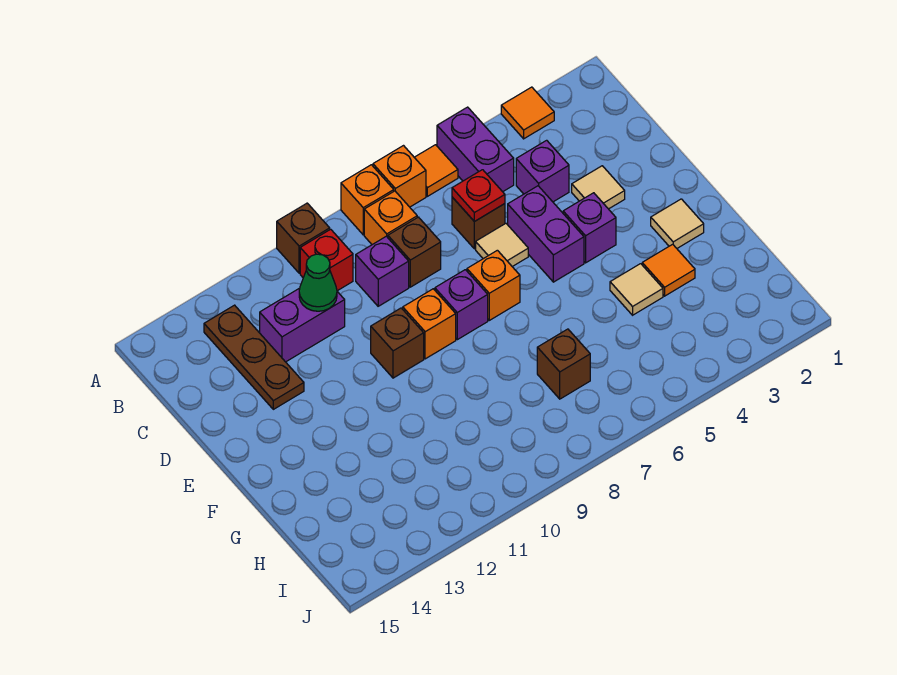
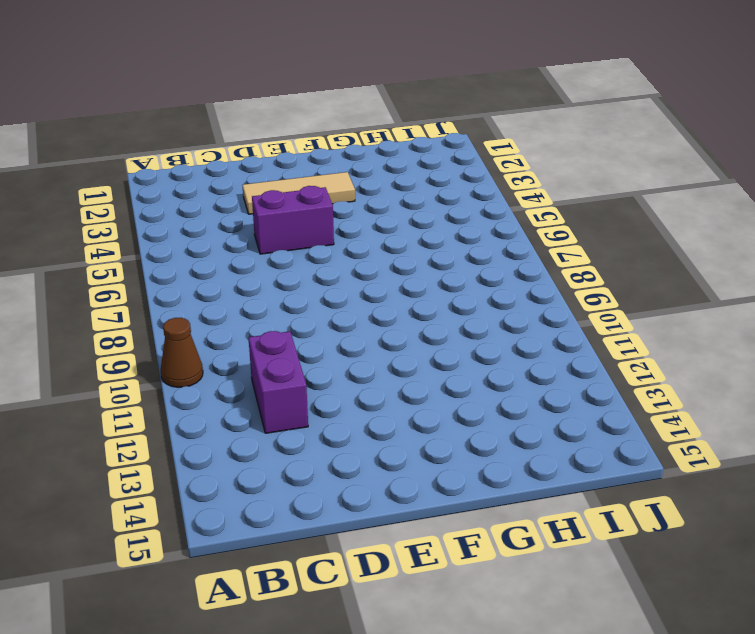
brown 1x1 cone [161,318,203,387] -> brown 1x1 brick [277,203,330,273]
tan 1x3 tile [243,172,355,214] -> tan 1x1 tile [572,166,625,209]
none -> orange 1x1 tile [501,87,554,139]
none -> purple 1x2 brick [437,107,514,192]
none -> orange 1x1 tile [414,145,458,196]

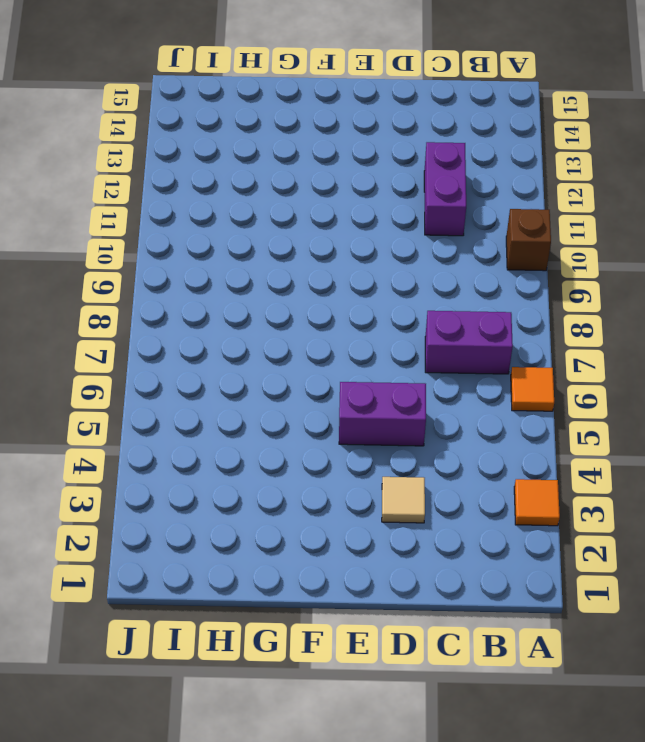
purple 1x2 brick [425,311,513,374] -> purple 1x2 brick moved to [437,107,514,192]
none -> orange 1x1 brick [373,146,426,207]
none -> orange 1x1 brick [341,165,394,235]
none -> orange 1x1 brick [364,191,417,245]

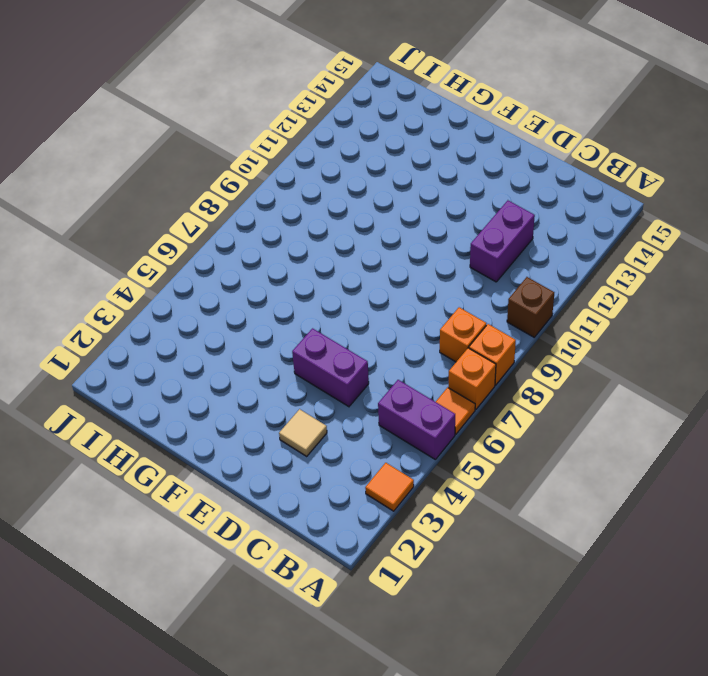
none -> red 1x1 brick [300,229,353,291]
none -> brown 1x3 plate [204,305,304,409]
none -> purple 1x1 brick [516,140,569,202]

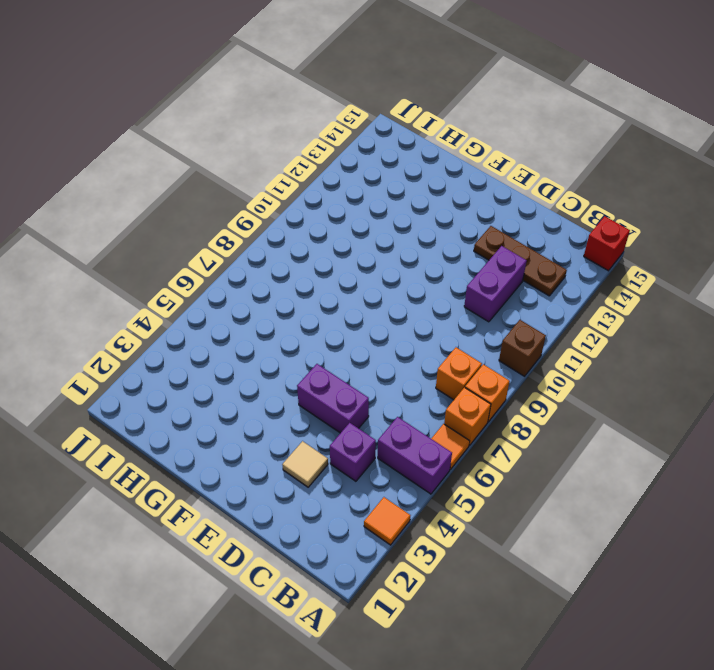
red 1x1 brick [584,216,630,271] -> red 1x1 brick moved to [300,229,353,291]
none -> brown 1x1 brick [452,197,505,249]
none -> brown 1x1 brick [388,217,441,287]
none -> purple 1x1 brick [356,236,409,306]

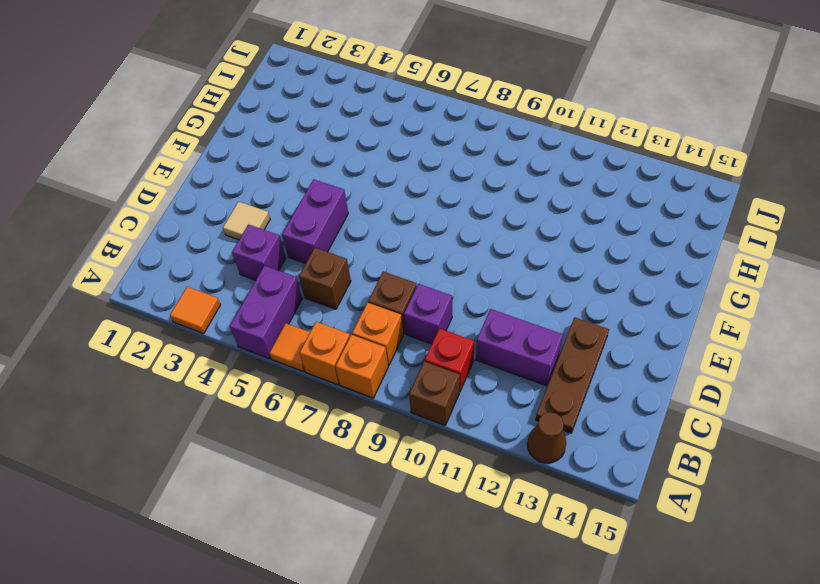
brown 1x1 cone [527,412,566,463] -> none
none -> tan 1x1 tile [476,224,528,267]
none -> purple 1x1 brick [563,193,616,263]
none -> orange 1x1 brick [467,250,520,320]

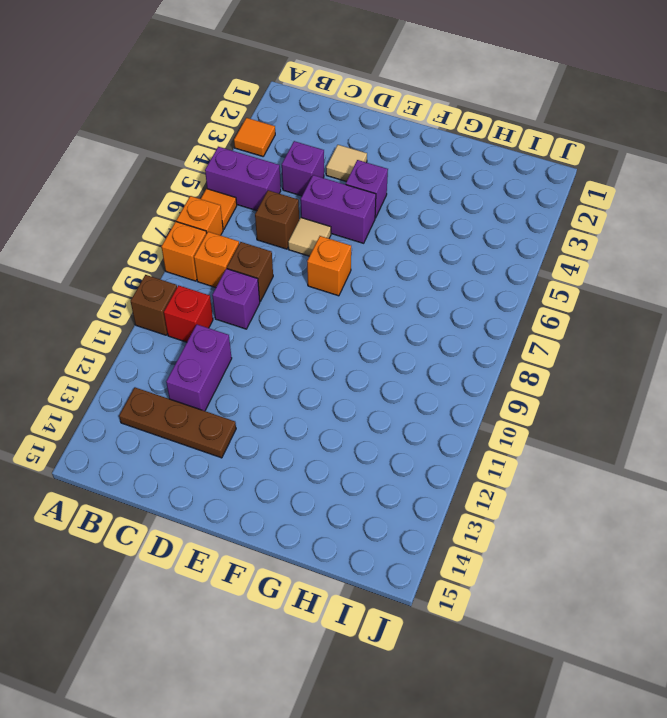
none -> purple 1x1 brick [435,270,488,340]
none -> orange 1x1 brick [403,289,456,359]
none -> brown 1x1 brick [371,308,424,378]

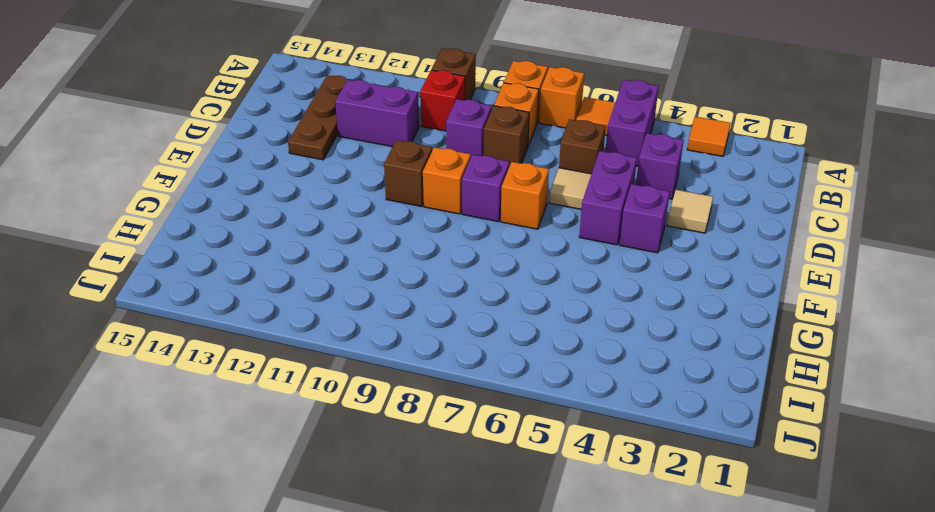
none -> tan 1x1 tile [651,199,704,248]
none -> orange 1x1 tile [642,244,695,296]
none -> tan 1x1 tile [610,264,663,315]

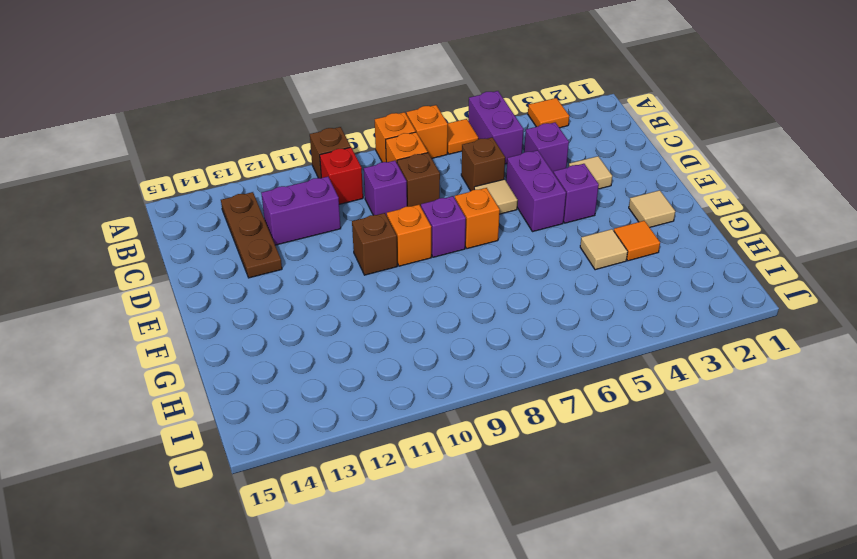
none -> brown 1x1 brick [537,329,590,399]
none -> red 1x1 plate [452,170,505,222]
none -> green 1x1 cone [299,254,337,311]

